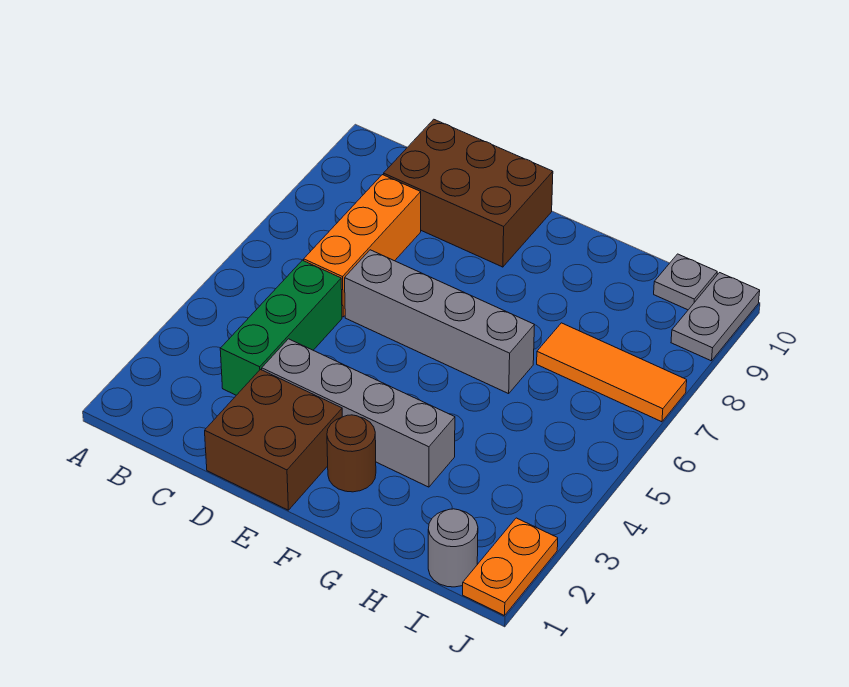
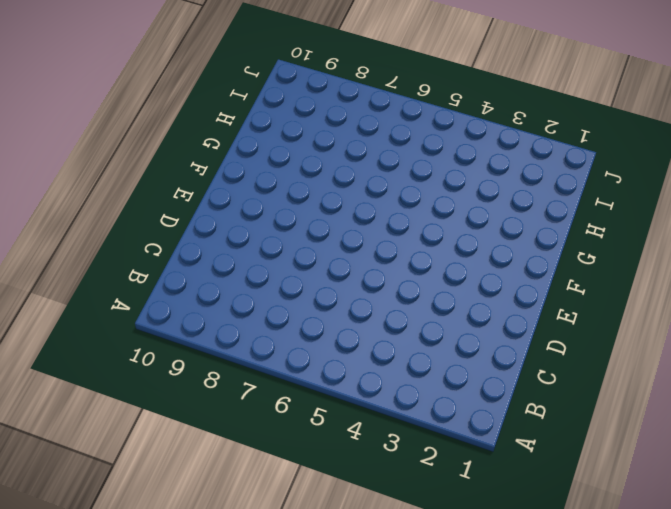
none -> green 1x3 brick [220,260,342,395]
none -> orange 1x3 brick [304,175,421,317]
none -> brown 2x3 brick [384,119,553,267]

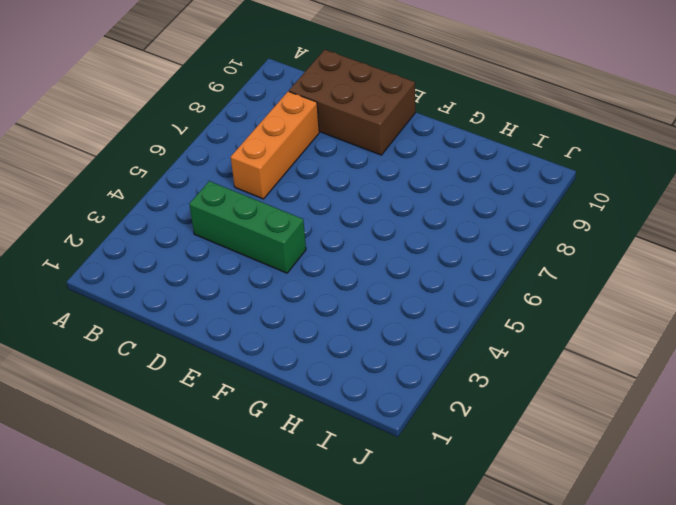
green 1x3 brick [189,181,306,273] -> green 1x3 brick turned to [220,260,342,395]
none -> brown 2x2 brick [205,370,342,510]
none -> grey 1x4 brick [262,339,455,487]
none -> grey 1x4 brick [345,250,534,394]

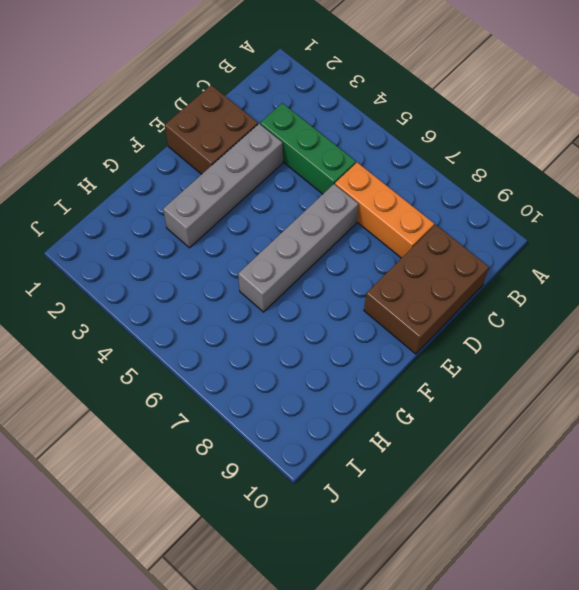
none -> brown 1x1 round brick [327,415,376,492]
none -> orange 1x3 tile [537,323,687,422]
none -> grey 1x1 round brick [428,509,478,587]

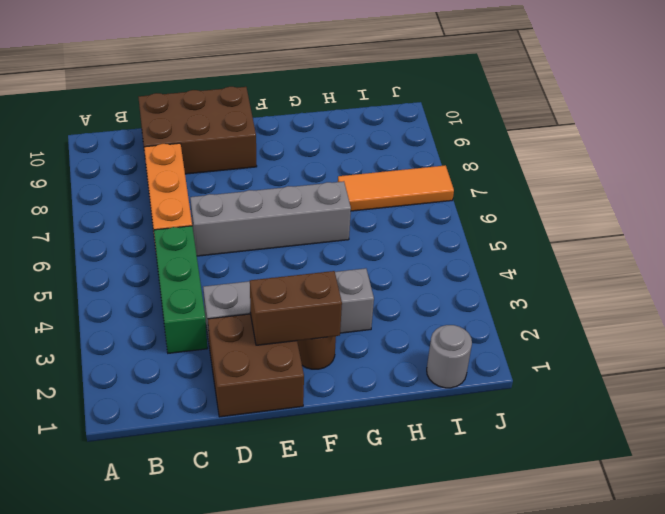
brown 1x2 brick [250,271,342,345] -> none
none -> grey 1x1 plate [654,254,717,310]
none -> orange 1x2 plate [463,518,558,616]
none -> grey 1x2 plate [671,273,760,361]

